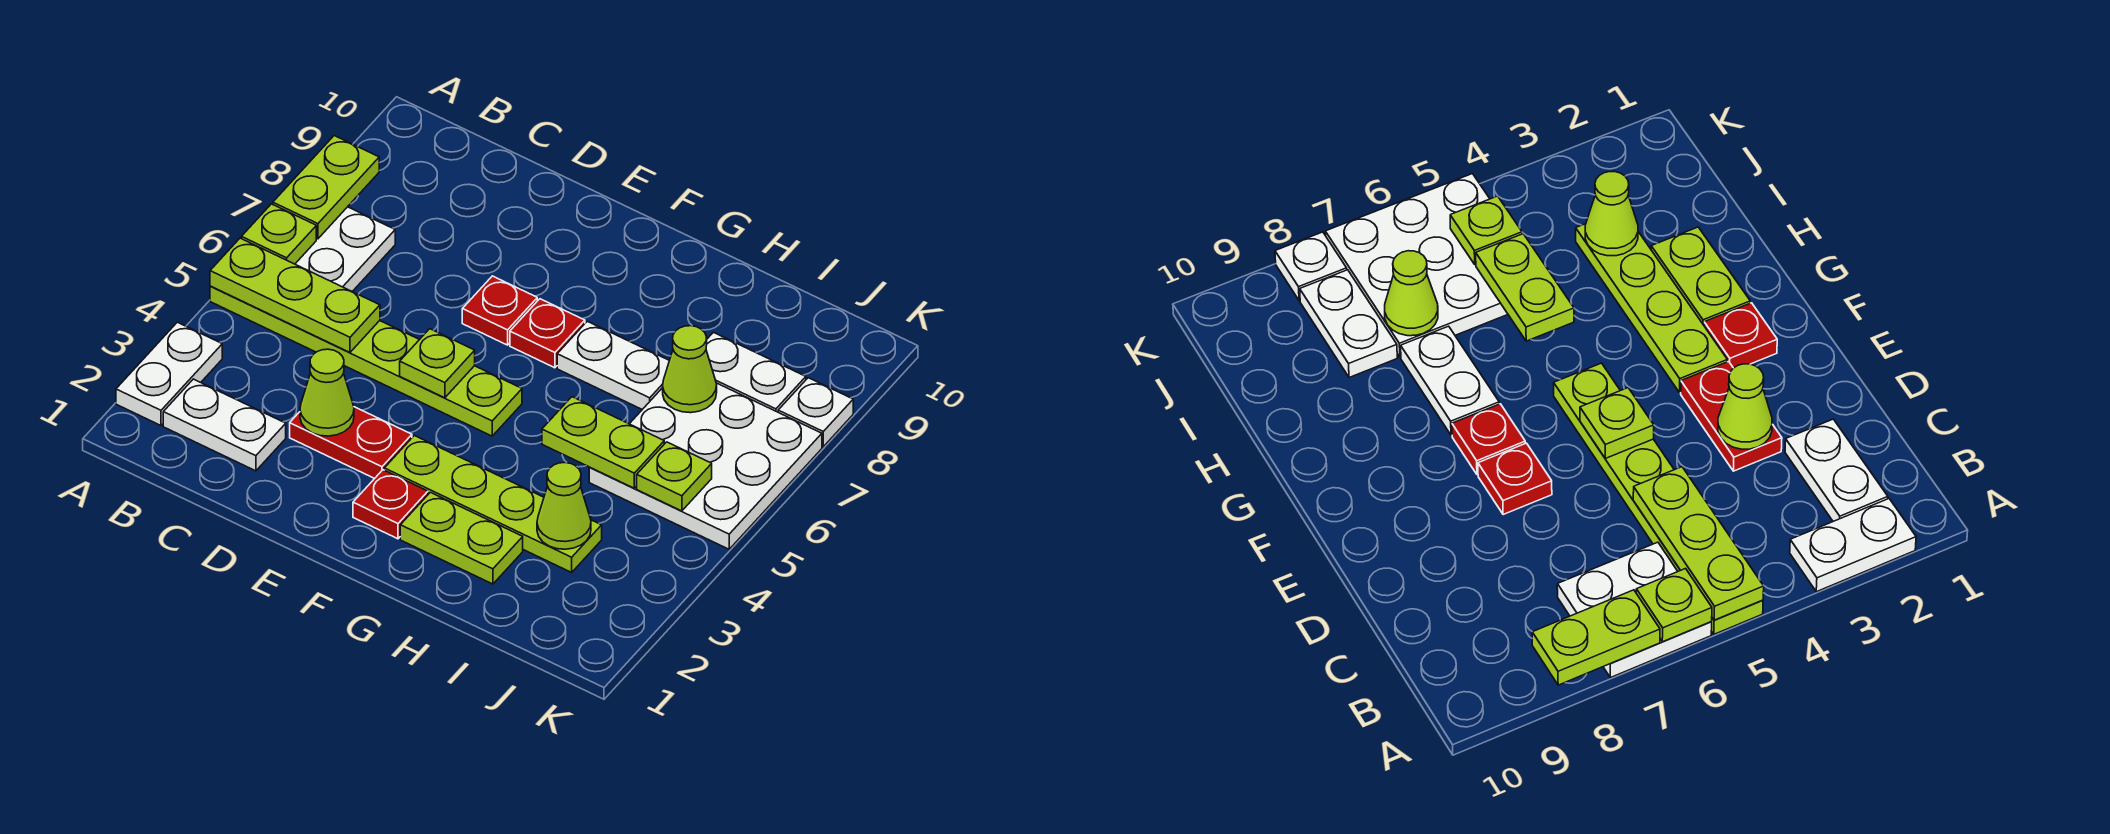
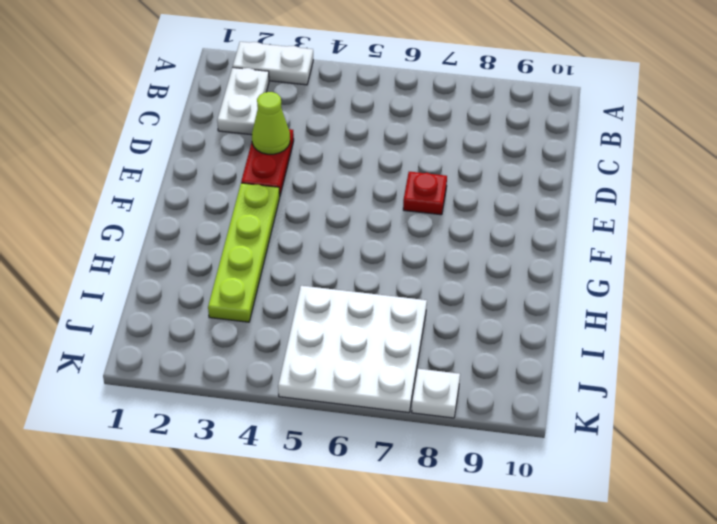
none -> lime 1x6 plate [210,286,522,436]
none -> white 2x2 plate [295,207,395,291]
none -> red 1x1 plate [353,470,428,539]

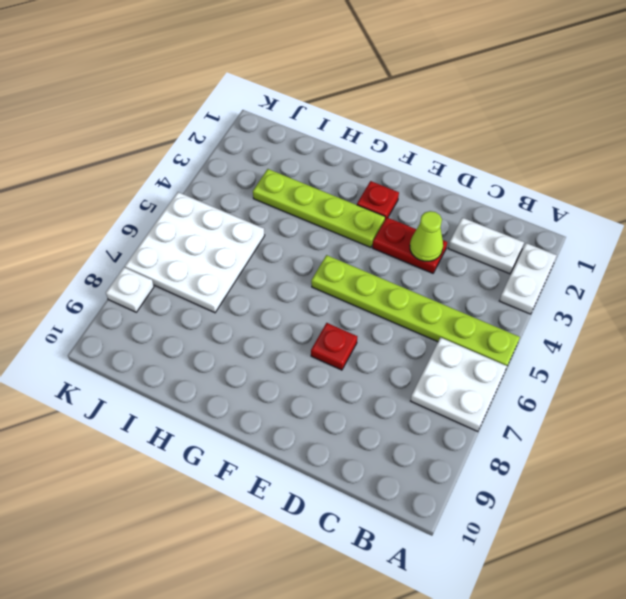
none -> red 1x1 plate [510,299,585,368]
none -> lime 1x2 plate [400,492,523,584]
none -> white 1x2 plate [557,321,669,409]

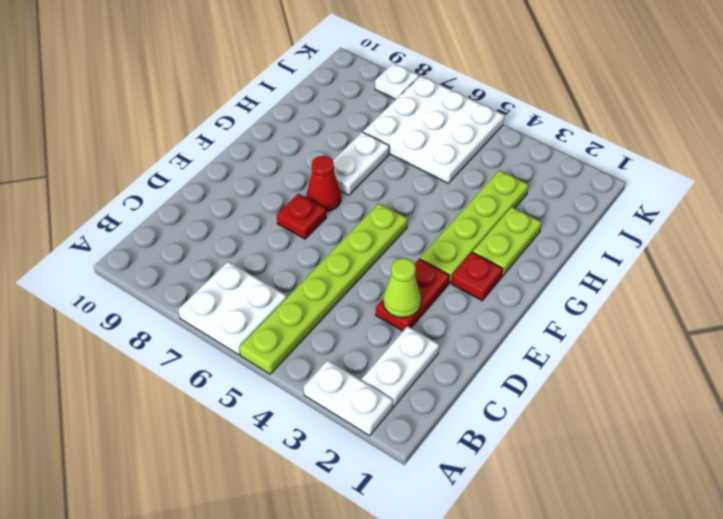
red 1x1 cone [307,156,341,212] -> red 1x1 plate [510,299,585,368]
none -> white 1x2 plate [706,332,806,412]
none -> lime 1x3 plate [210,238,380,352]
none -> lime 1x1 plate [242,204,316,264]

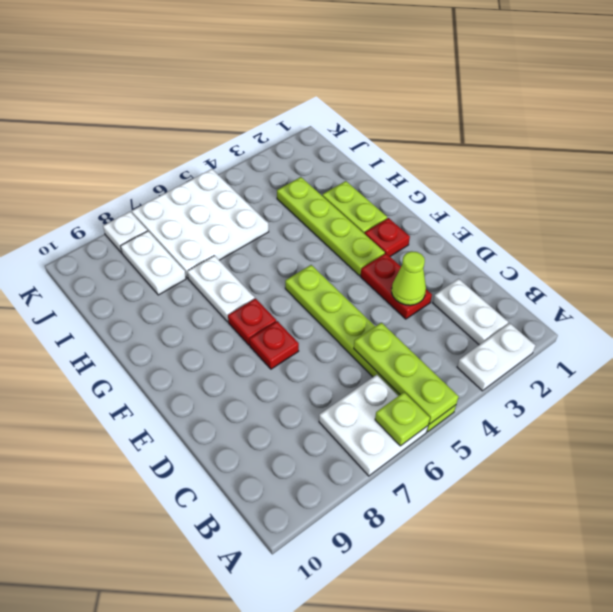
none -> lime 1x2 plate [273,136,379,239]
none -> lime 1x1 plate [400,329,475,398]
none -> lime 1x2 plate [542,397,664,488]

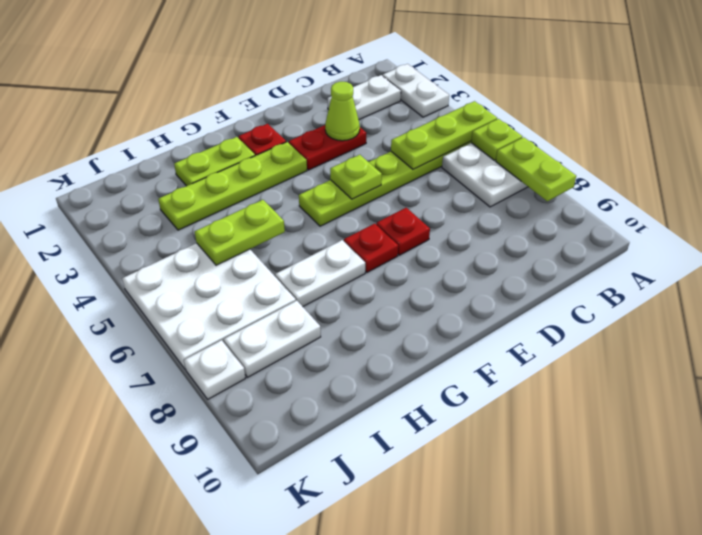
none -> lime 1x1 cone [537,463,591,549]
none -> lime 1x1 cone [663,326,717,413]
none -> lime 1x1 plate [637,442,712,511]

